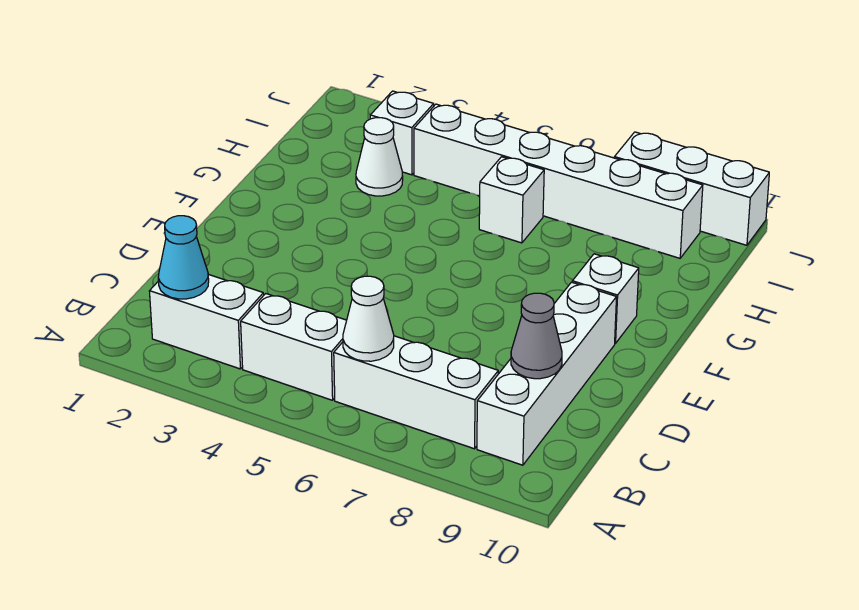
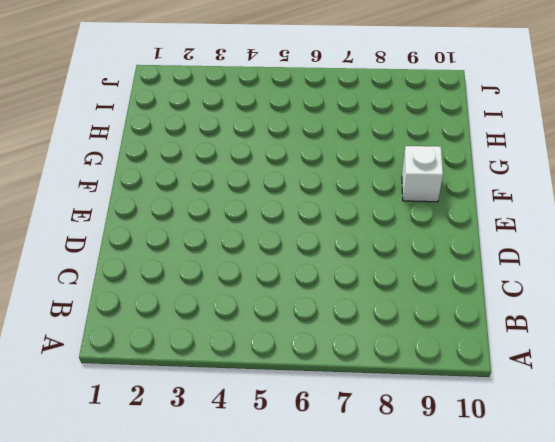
none -> white 1x2 brick [149,274,264,369]
none -> white 1x2 brick [241,294,347,400]
none -> white 1x3 brick [334,336,498,449]

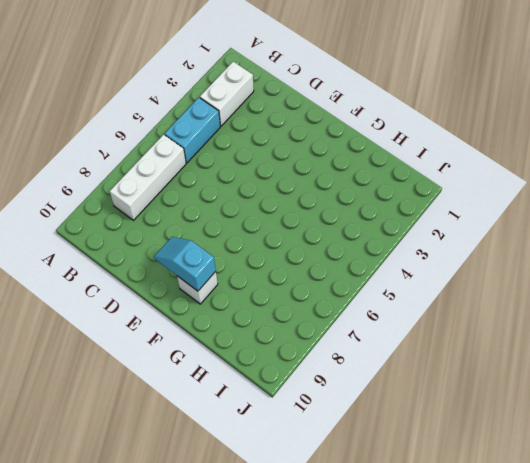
cyan 1x2 brick [165,98,220,163] -> white 1x2 brick [241,294,347,400]
cyan 1x2 slope [154,237,216,291] -> none
none -> white 1x4 brick [477,282,617,465]
none -> white 1x1 cone [356,118,403,196]
none -> white 1x1 brick [479,157,544,243]

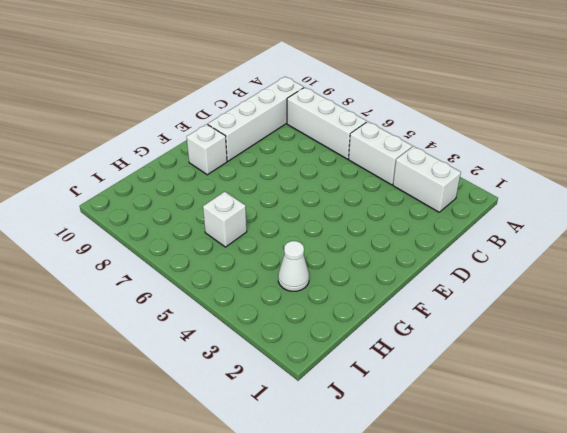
none -> white 1x1 brick [370,91,434,175]
none -> white 1x6 brick [414,104,703,258]
none -> white 1x3 brick [614,132,769,245]

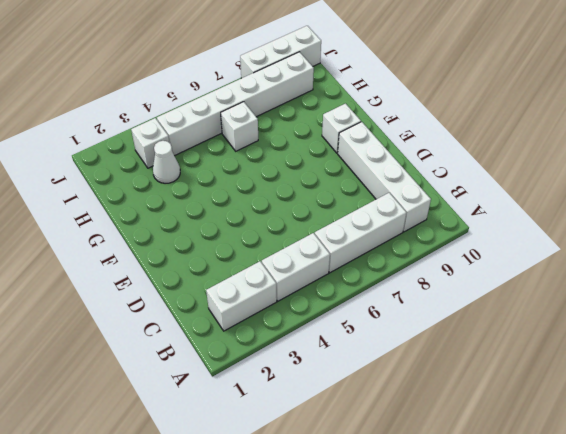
none -> cyan 1x1 cone [158,216,209,299]
none -> white 1x1 cone [343,276,394,361]
none -> grey 1x1 cone [511,293,562,379]

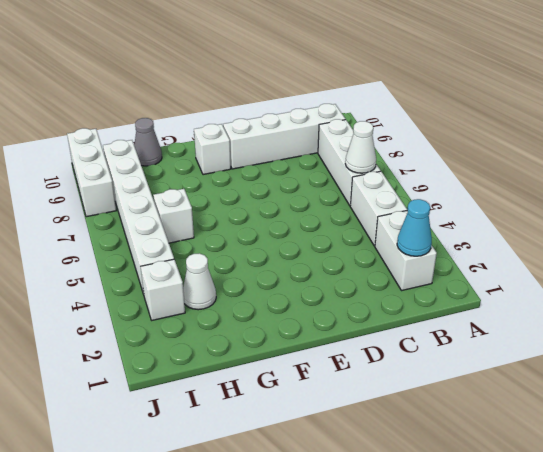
grey 1x1 cone [134,118,162,166] -> grey 1x1 cone moved to [511,293,562,379]

